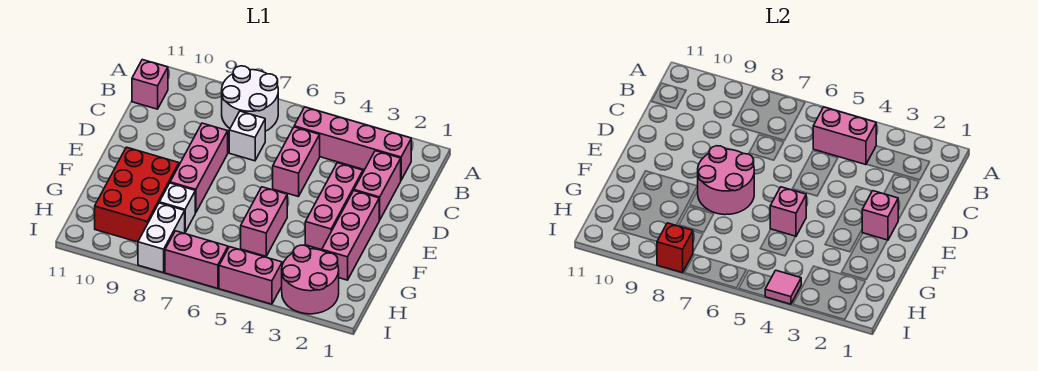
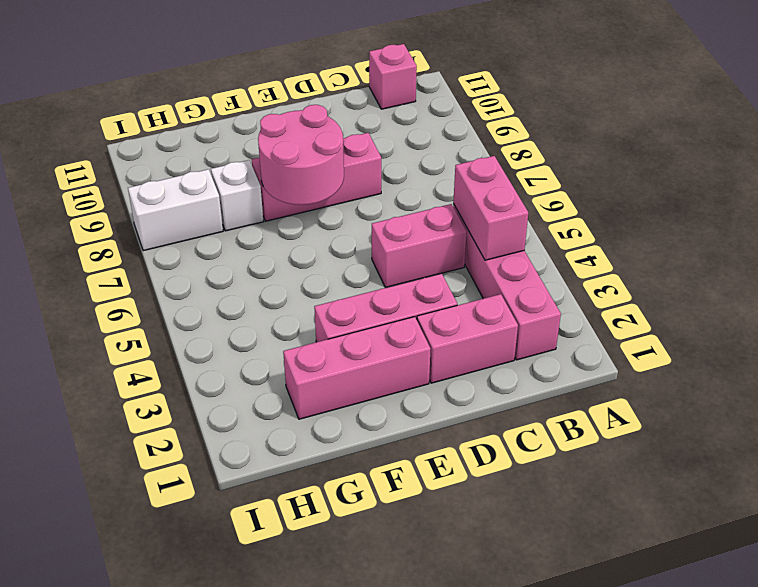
none -> white 2x2 round brick [222,66,278,131]
none -> white 1x1 brick [229,111,265,161]
none -> pink 1x2 brick [241,187,287,256]

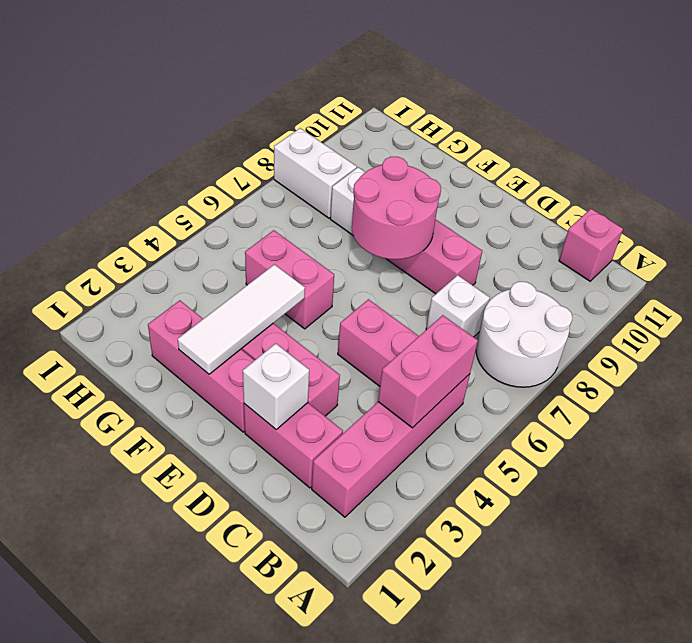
white 1x1 brick [243,343,309,429] -> none
white 1x3 tile [178,265,305,374] -> none
none -> red 2x3 brick [95,147,179,242]
none -> pink 2x2 round brick [282,245,339,314]
none -> pink 1x2 brick [219,247,282,304]

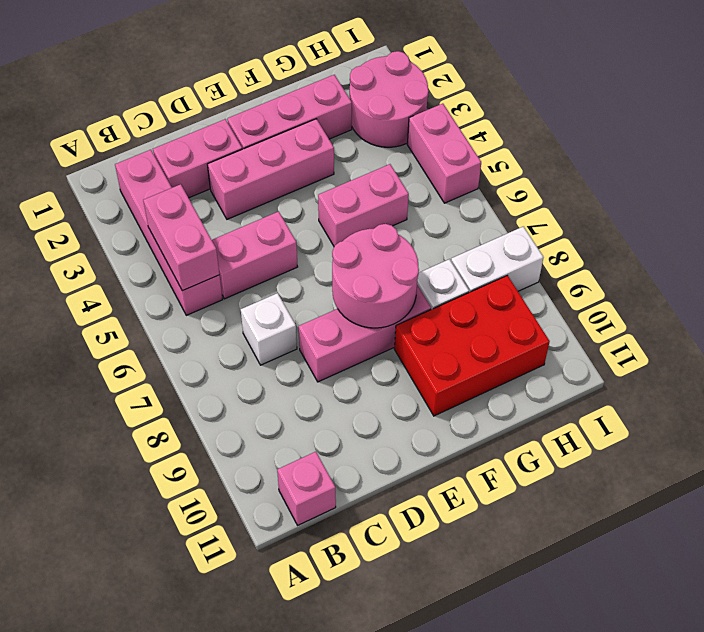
none -> white 2x2 round brick [222,66,278,131]
none -> pink 1x2 brick [165,231,228,288]
none -> pink 1x1 brick [862,191,898,240]

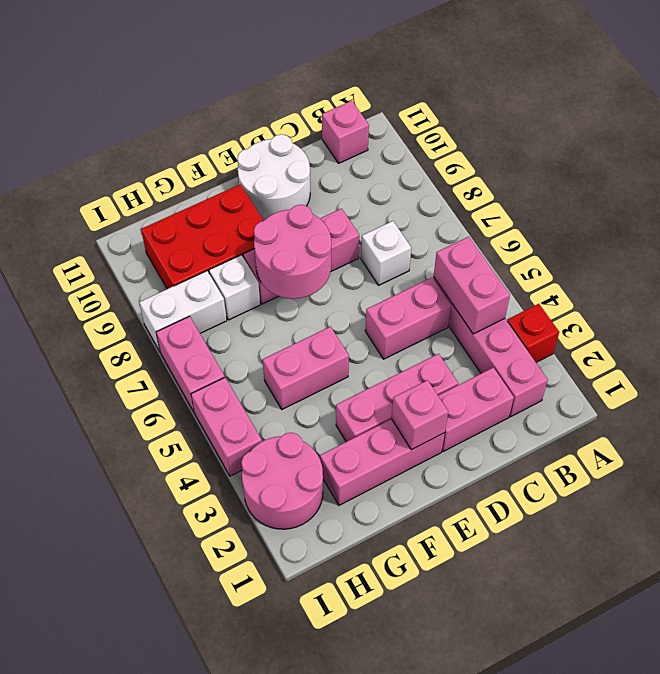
red 1x1 brick [507,304,559,362] -> red 1x1 brick moved to [657,223,693,273]
white 2x2 round brick [237,134,310,220] -> white 2x2 round brick moved to [222,66,278,131]
none -> pink 1x1 brick [770,187,806,236]
none -> pink 1x1 tile [765,270,801,304]

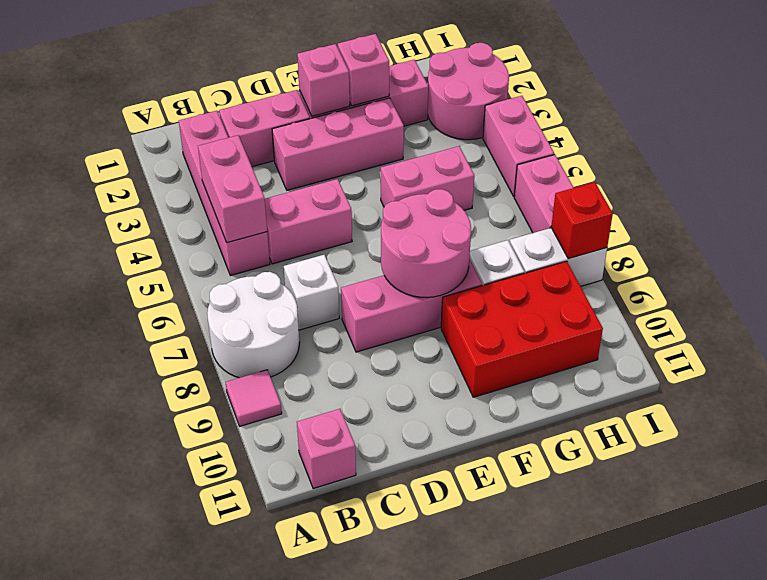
pink 1x1 tile [226,370,282,426] -> pink 1x1 tile moved to [765,270,801,304]
pink 1x1 brick [338,34,389,106] -> pink 1x1 brick moved to [770,187,806,236]

